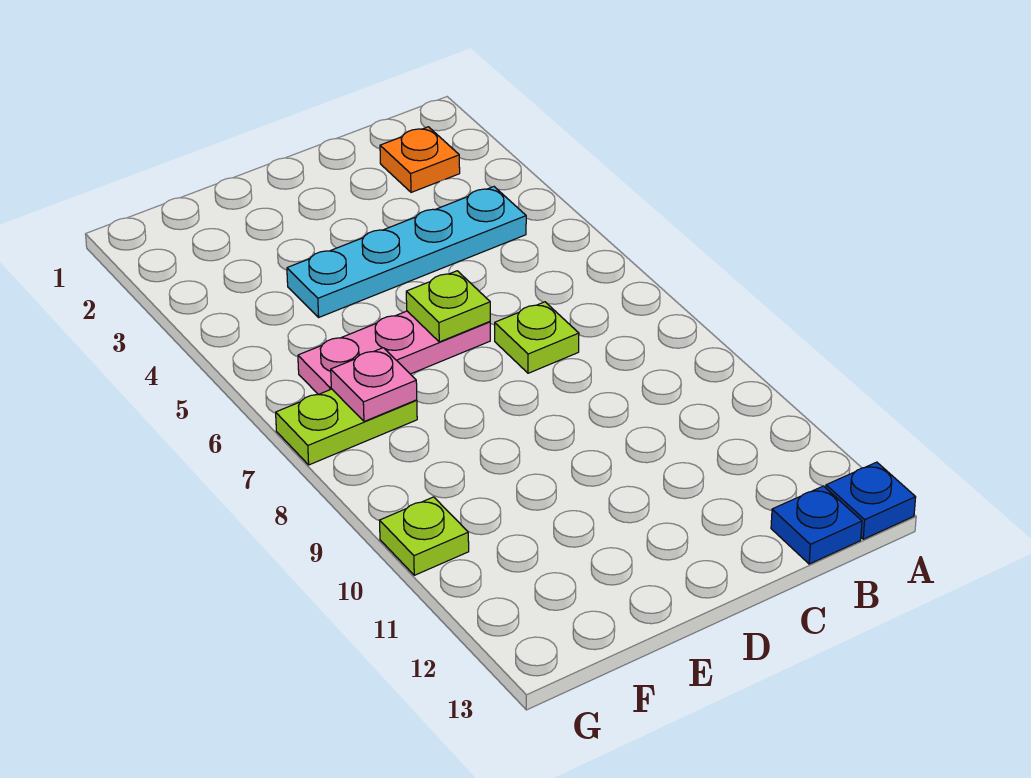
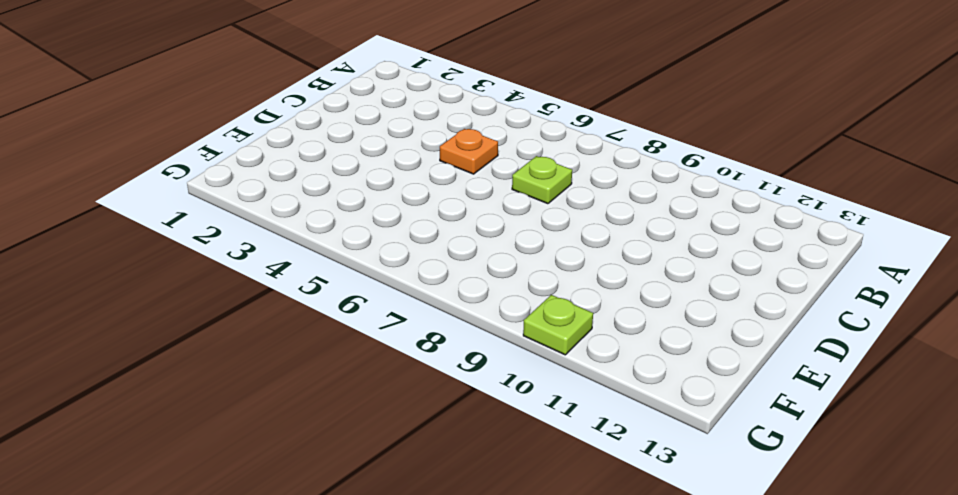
orange 1x1 plate [440,129,498,174] -> orange 1x1 plate moved to [380,127,460,192]
none -> blue 1x1 plate [826,462,916,539]
none -> cyan 1x4 plate [287,187,526,317]

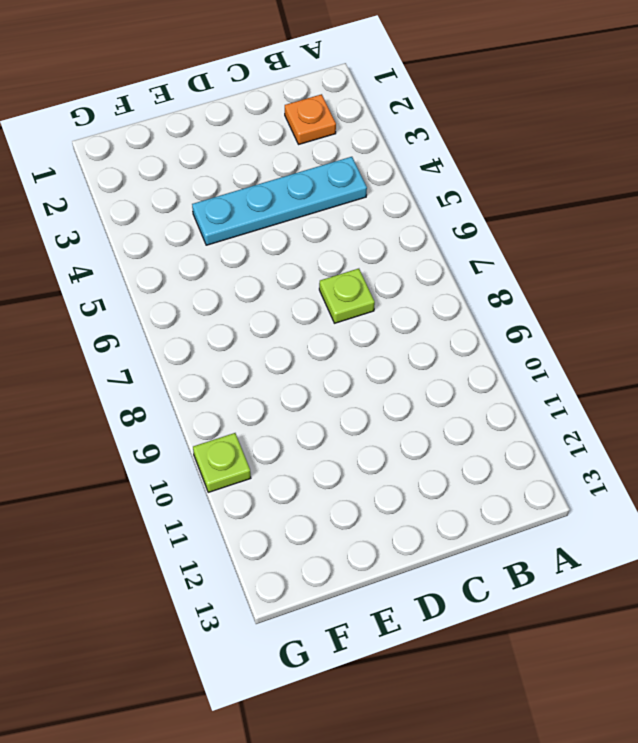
none -> blue 1x1 plate [826,462,916,539]
none -> blue 1x1 plate [771,486,862,564]

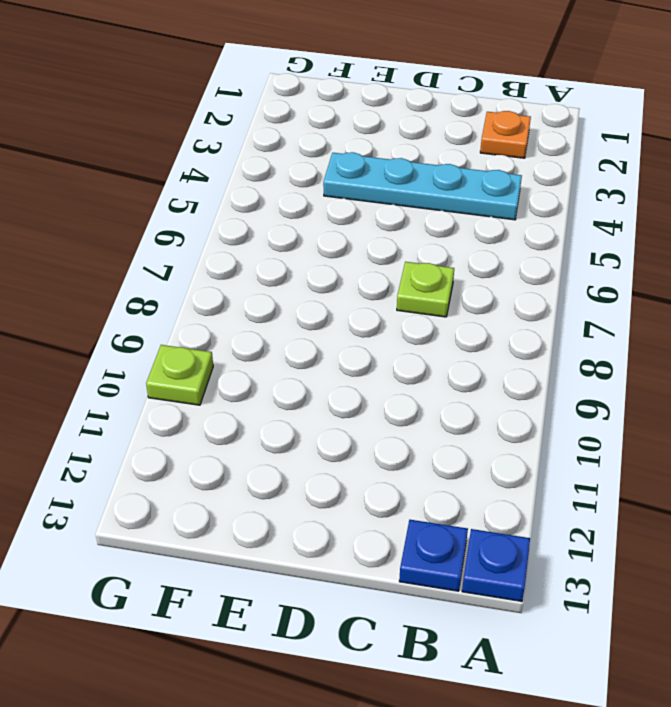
none -> pink 1x3 plate [298,311,490,394]
none -> lime 1x2 plate [276,389,417,465]

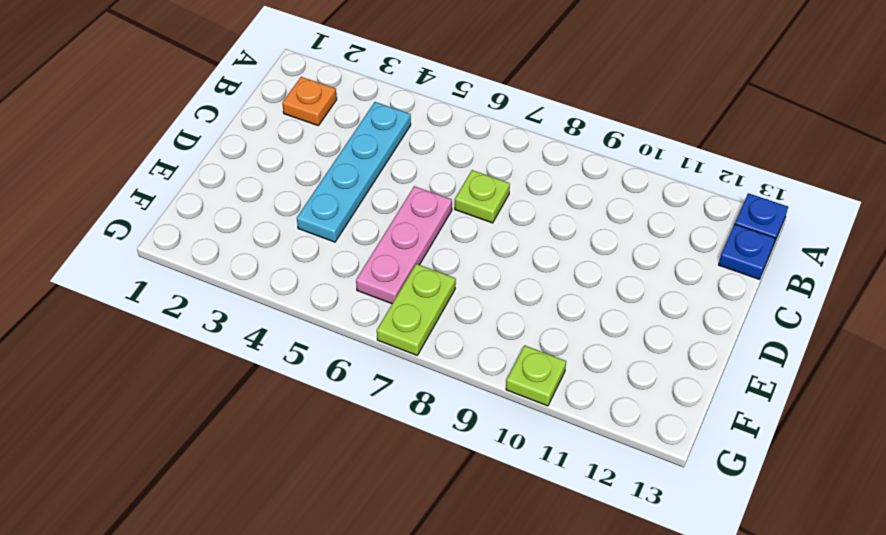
none -> lime 1x1 plate [406,271,490,342]
none -> pink 1x1 plate [331,348,417,421]

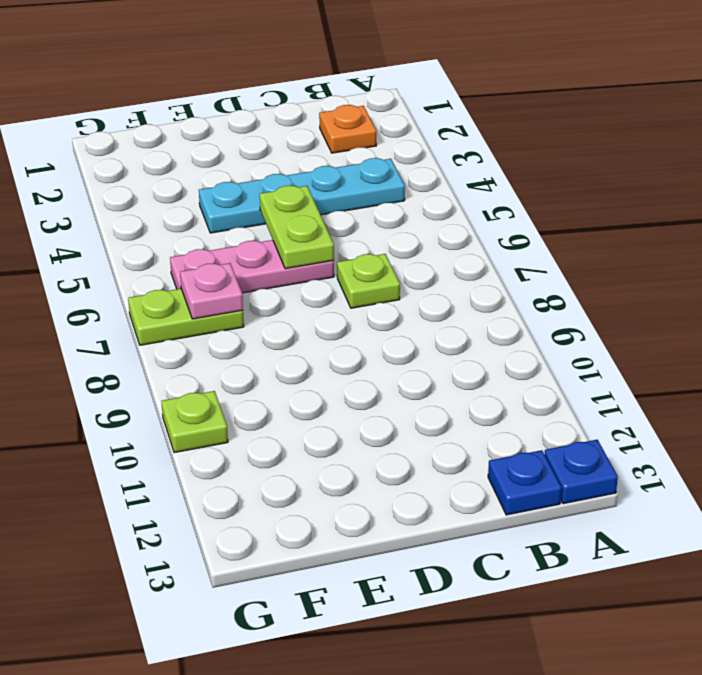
lime 1x2 plate [260,186,334,269] -> lime 1x1 plate [406,271,490,342]

